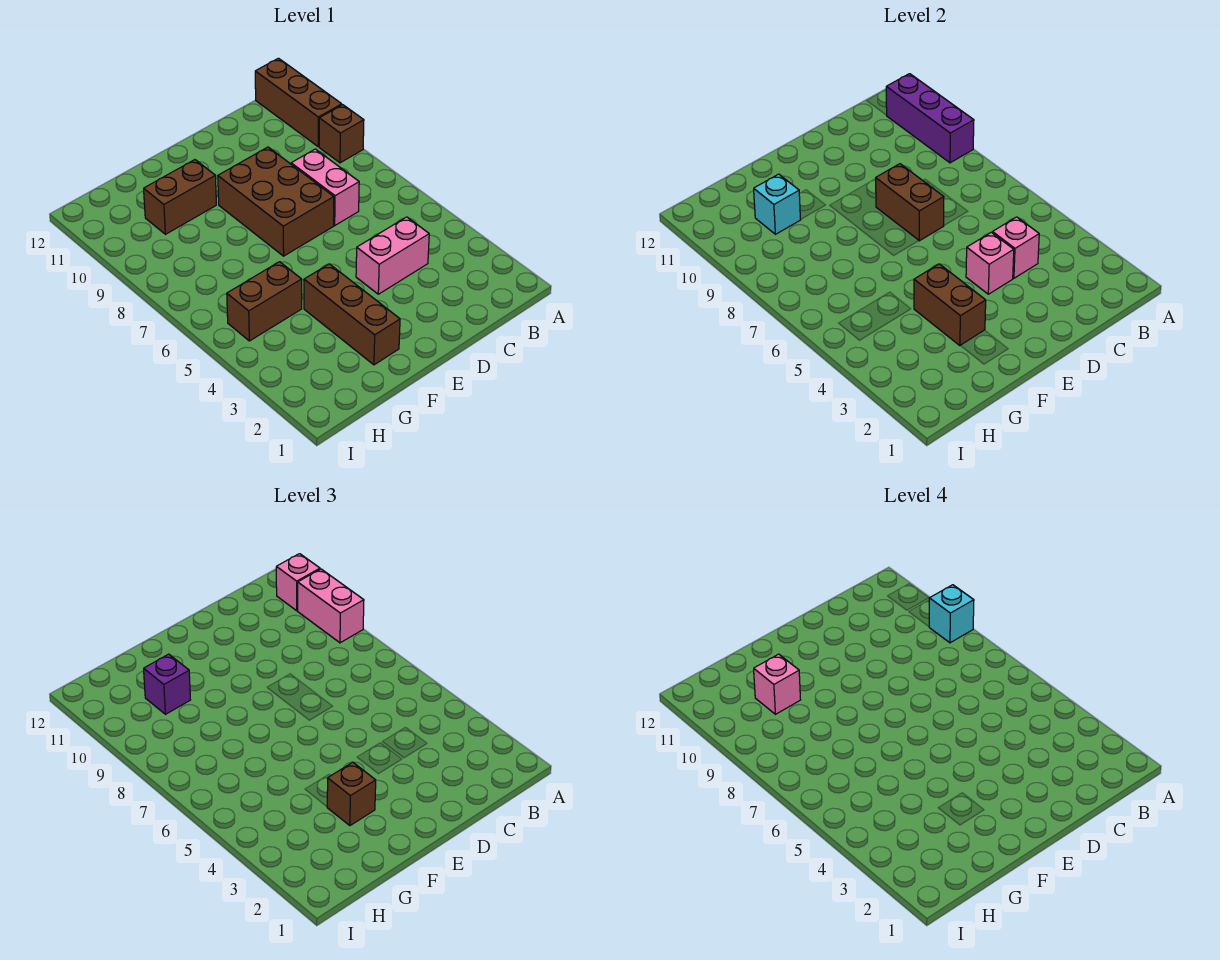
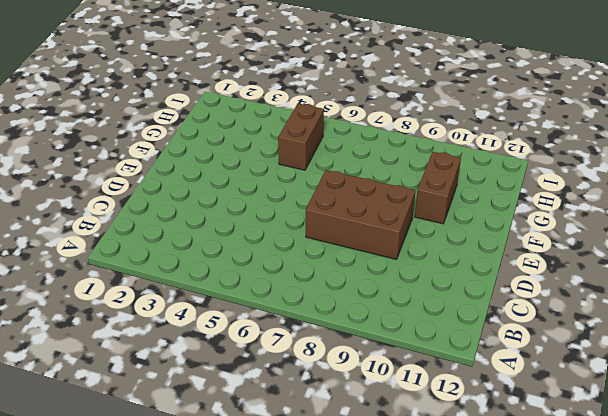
none -> brown 1x1 brick [319,105,364,163]
none -> brown 1x3 brick [255,58,342,147]
none -> pink 1x2 brick [356,217,429,294]

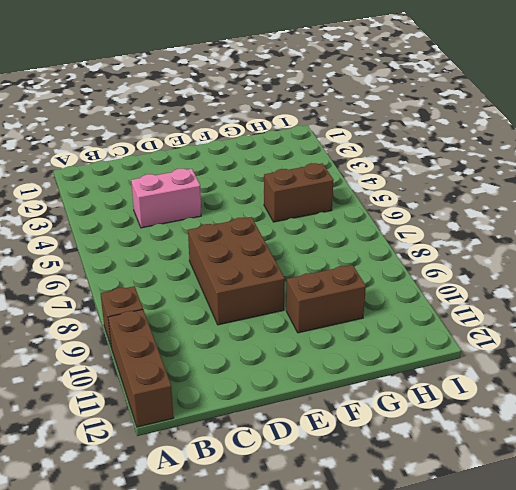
none -> pink 1x2 brick [291,149,359,225]
none -> brown 1x3 brick [304,264,400,365]
none -> purple 1x3 brick [886,74,974,163]

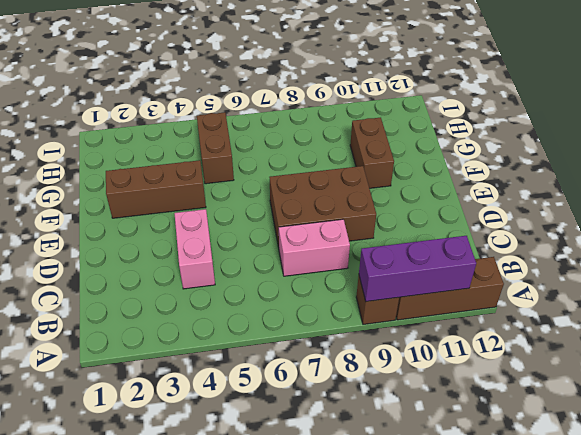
none -> pink 1x1 brick [992,217,1039,278]
none -> pink 1x1 brick [966,232,1014,294]
none -> brown 1x2 brick [876,164,944,241]

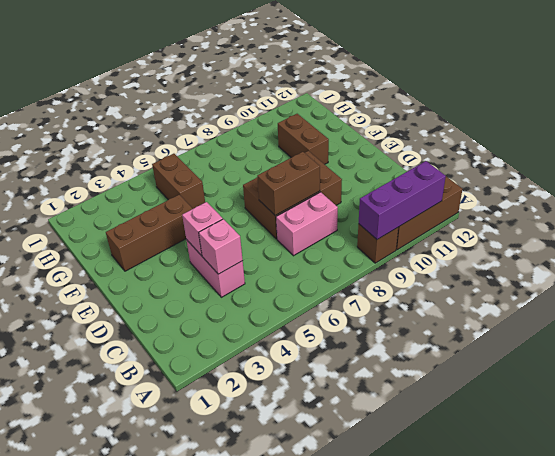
none -> brown 1x2 brick [914,264,986,346]
none -> cyan 1x1 brick [754,174,801,234]
none -> pink 1x2 brick [297,569,364,643]

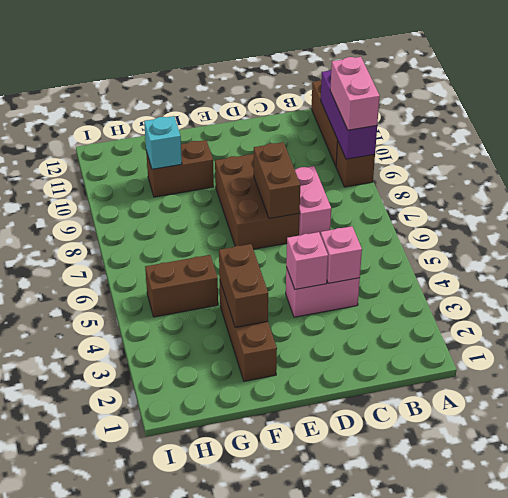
none -> pink 1x1 brick [276,554,320,611]
none -> brown 1x1 brick [327,762,376,826]
none -> purple 1x1 brick [144,654,190,714]

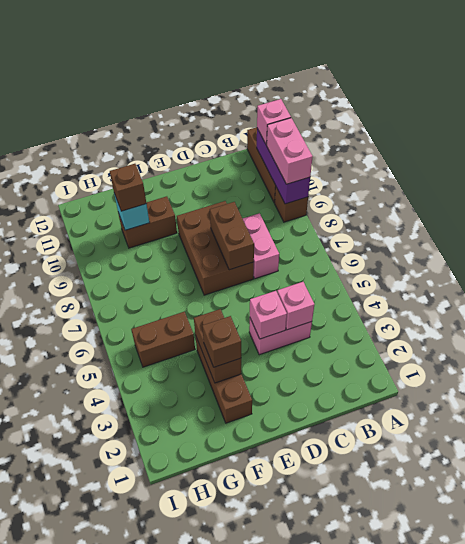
brown 1x1 brick [110,164,146,211] -> purple 1x1 brick [144,654,190,714]
none -> cyan 1x1 brick [929,585,974,643]
none -> pink 1x1 brick [754,654,800,714]

